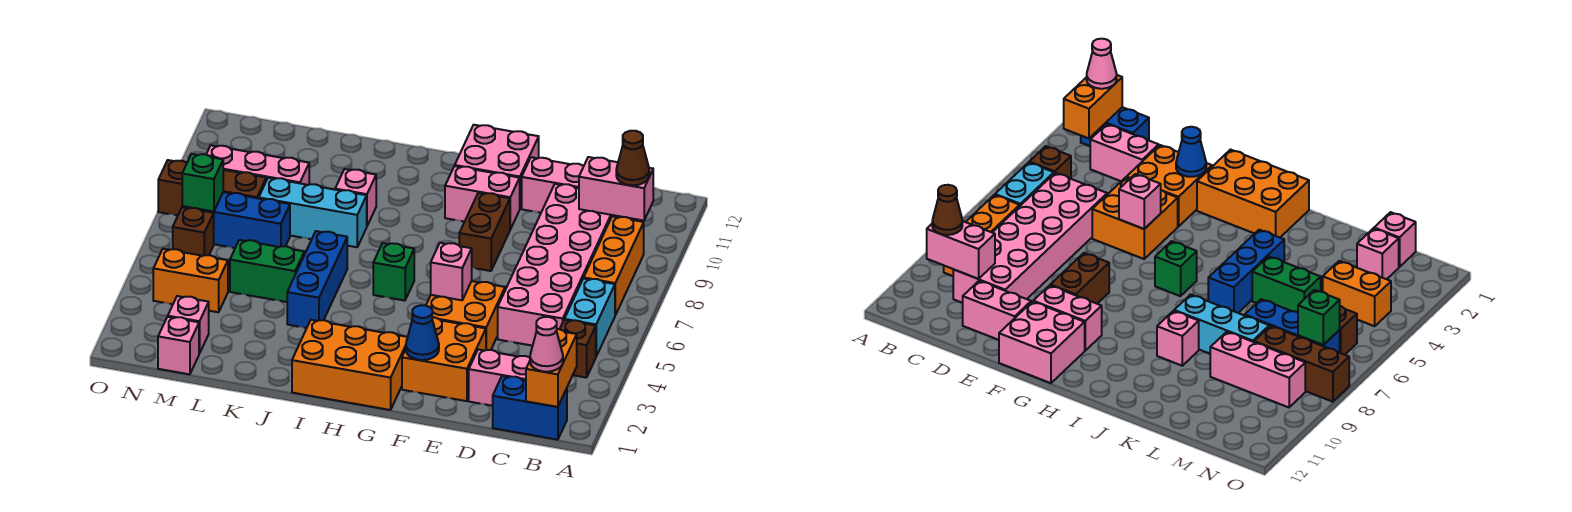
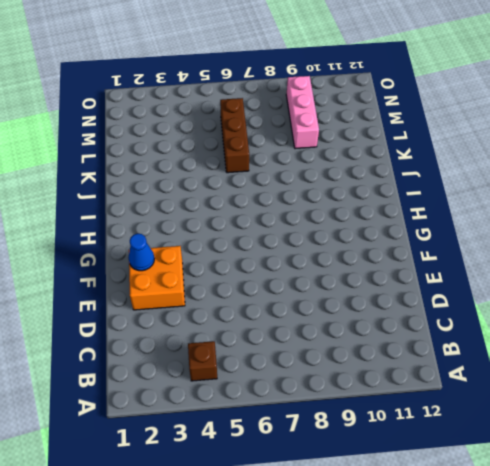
brown 1x3 brick [220,98,249,173] -> brown 1x3 brick moved to [158,160,266,216]
none -> blue 1x2 brick [493,376,567,440]
none -> cyan 1x2 brick [564,278,615,356]
none -> orange 1x3 brick [584,216,644,315]
none -> pink 1x2 brick [469,349,530,406]

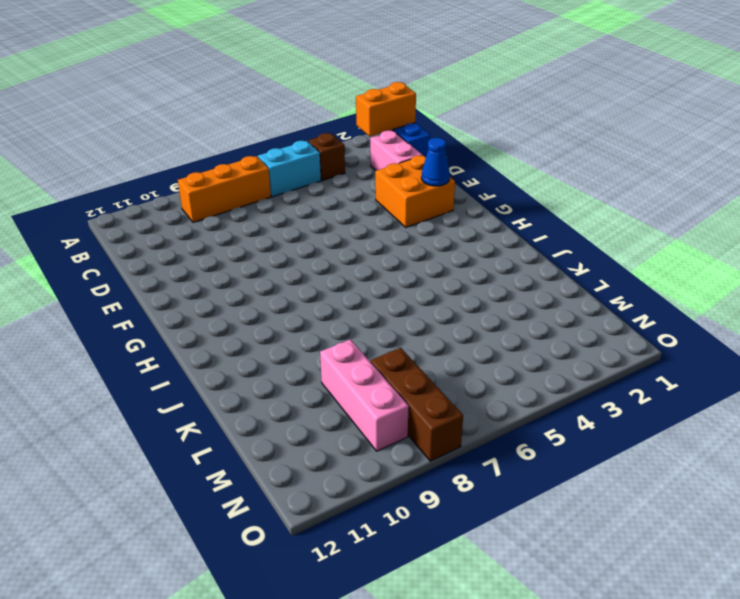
none -> pink 2x6 brick [498,184,620,346]
none -> pink 1x2 brick [522,157,584,213]
none -> orange 2x2 brick [426,281,505,350]
none -> brown 1x2 brick [459,193,510,271]

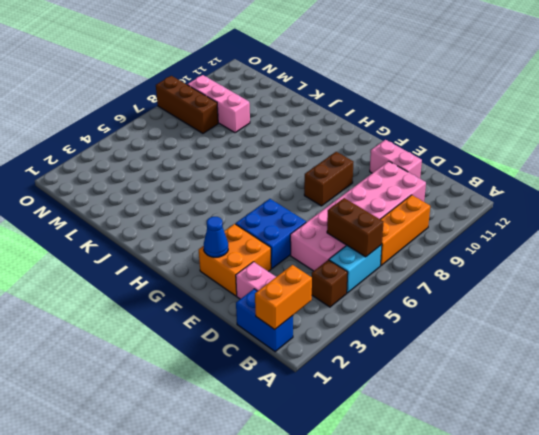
brown 1x2 brick [327,198,383,257] -> none
blue 2x2 brick [235,199,306,268] -> orange 2x2 brick [426,281,505,350]
none -> pink 1x2 brick [445,166,520,229]
none -> pink 2x2 brick [455,125,539,208]
none -> orange 2x3 brick [292,320,408,410]
none -> green 1x1 brick [373,243,414,301]

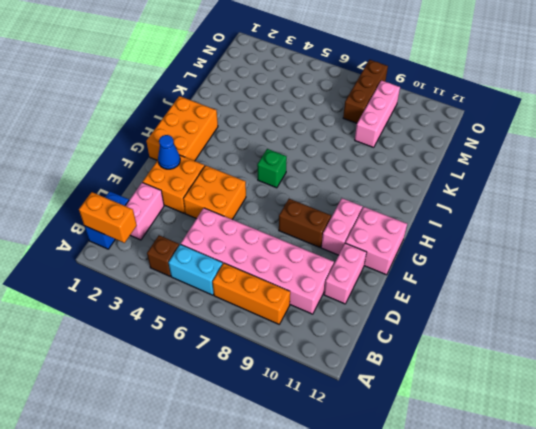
none -> blue 1x3 brick [287,231,347,328]
none -> cyan 1x3 brick [259,178,367,247]
none -> pink 1x1 brick [335,169,376,226]
none -> green 1x2 brick [230,240,304,302]

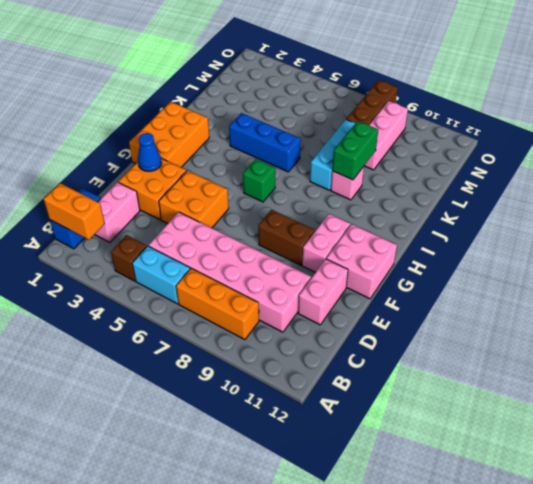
green 1x2 brick [332,121,378,180] -> green 1x2 brick moved to [230,240,304,302]
none -> blue 1x3 brick [182,192,290,248]
none -> pink 1x1 brick [158,317,199,374]
none -> pink 1x1 brick [168,296,209,354]
none -> orange 1x2 brick [153,249,228,312]

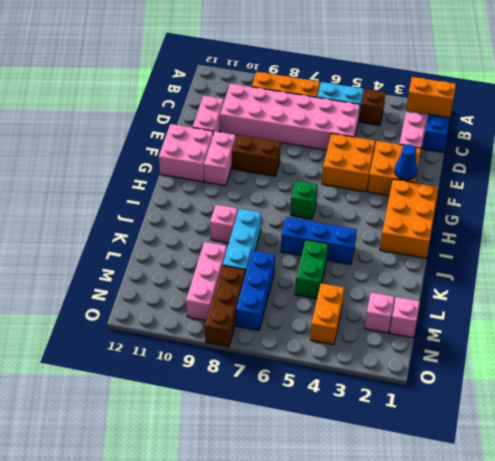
none -> brown 1x1 brick [173,207,214,256]
none -> pink 1x2 brick [579,157,653,221]
none -> pink 1x1 brick [431,243,472,300]
none -> green 1x1 brick [182,154,223,212]

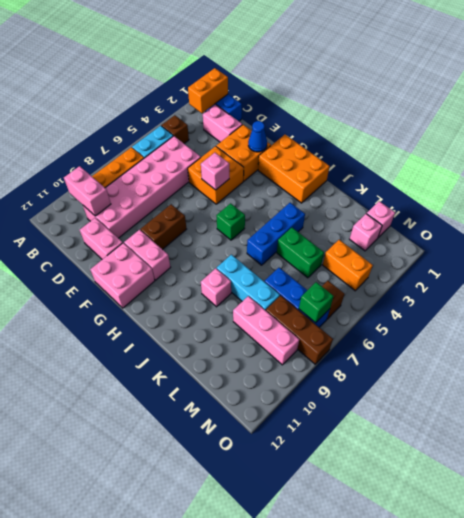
none -> pink 1x1 cone [530,317,563,372]
none -> brown 1x1 cone [616,131,649,185]

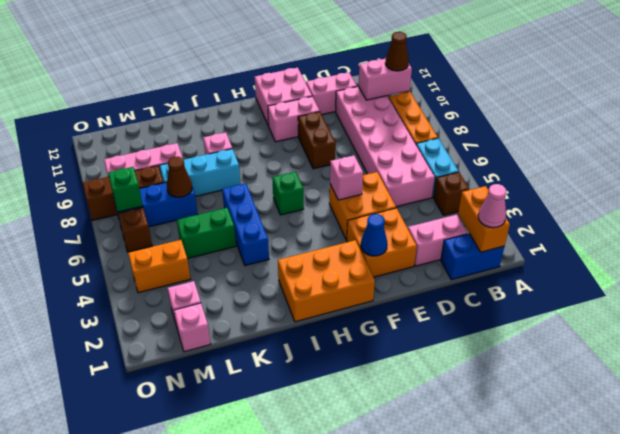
brown 1x1 cone [167,157,192,197] -> none

